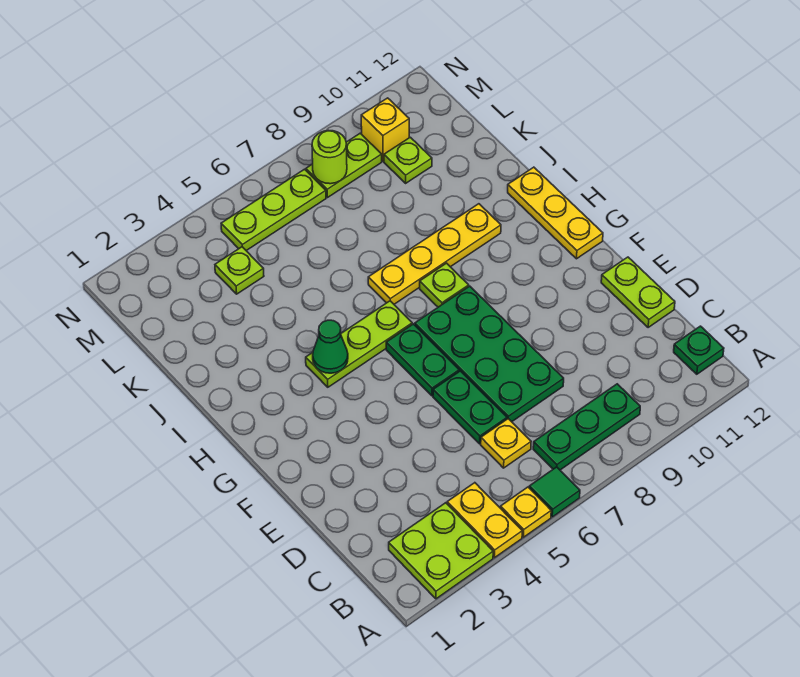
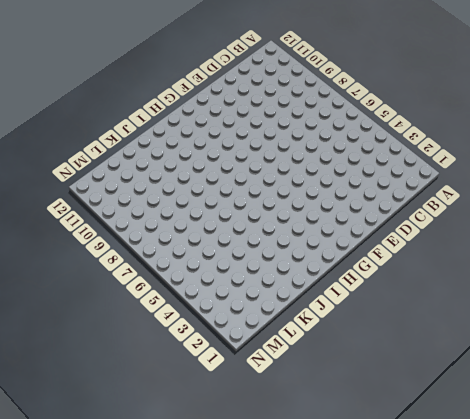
none -> lime 2x2 plate [389,503,493,599]
none -> yellow 1x2 plate [447,483,522,558]
none -> yellow 1x1 plate [500,487,551,537]

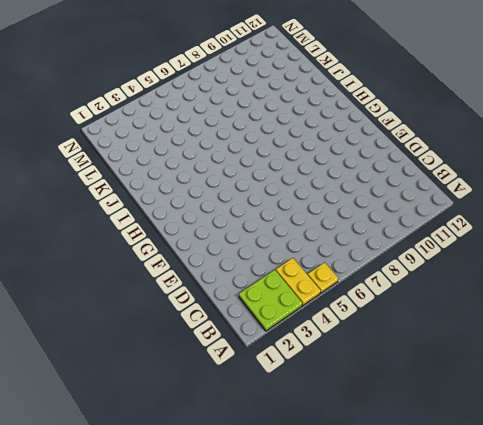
none -> green 1x1 tile [529,467,580,517]
none -> green 1x3 plate [533,384,640,470]
none -> green 1x1 plate [674,326,724,374]

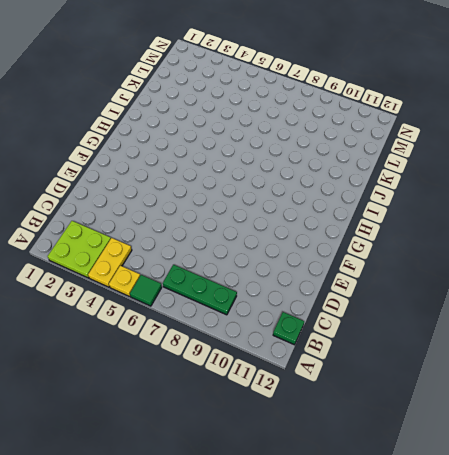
none -> yellow 1x1 plate [481,419,531,468]
none -> green 1x2 plate [433,371,507,444]
none -> green 2x4 plate [415,286,564,422]

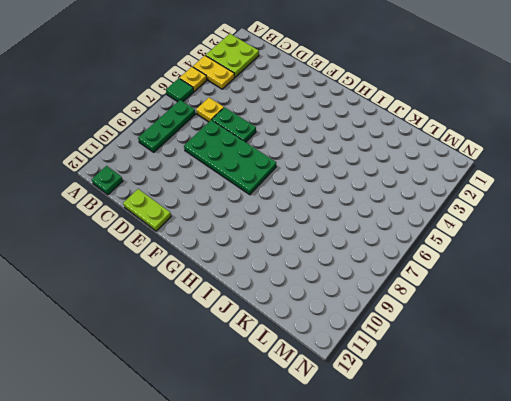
none -> green 1x2 plate [386,324,459,396]
none -> yellow 1x3 plate [508,167,603,259]
none -> lime 1x3 plate [306,301,412,387]

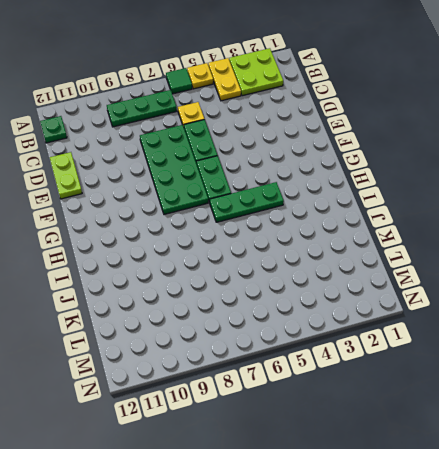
green 1x3 plate [210,182,284,222] -> lime 1x3 plate [306,301,412,387]
none -> yellow 1x3 plate [508,167,603,259]
none -> lime 1x1 plate [420,263,469,307]
none -> yellow 1x4 plate [368,204,501,304]

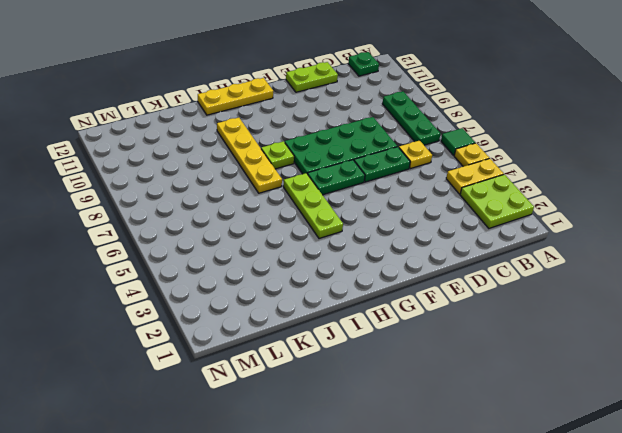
none -> lime 1x1 plate [215,247,264,294]
none -> lime 1x1 plate [384,137,432,183]
none -> lime 1x3 plate [221,169,326,251]

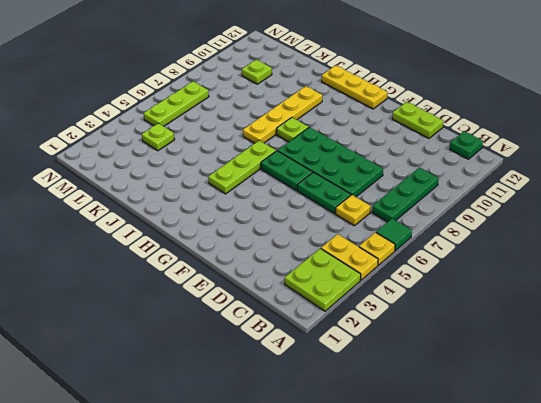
none -> lime 1x2 plate [306,133,382,198]
none -> yellow 1x1 brick [361,98,409,161]
none -> green 1x1 cone [313,320,348,373]

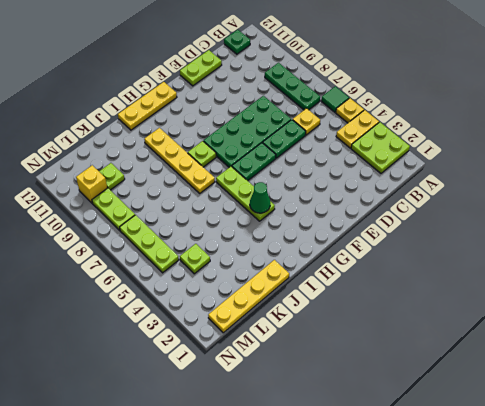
yellow 1x4 plate [208,260,289,333] -> none
none -> lime 1x1 round brick [312,130,347,184]

